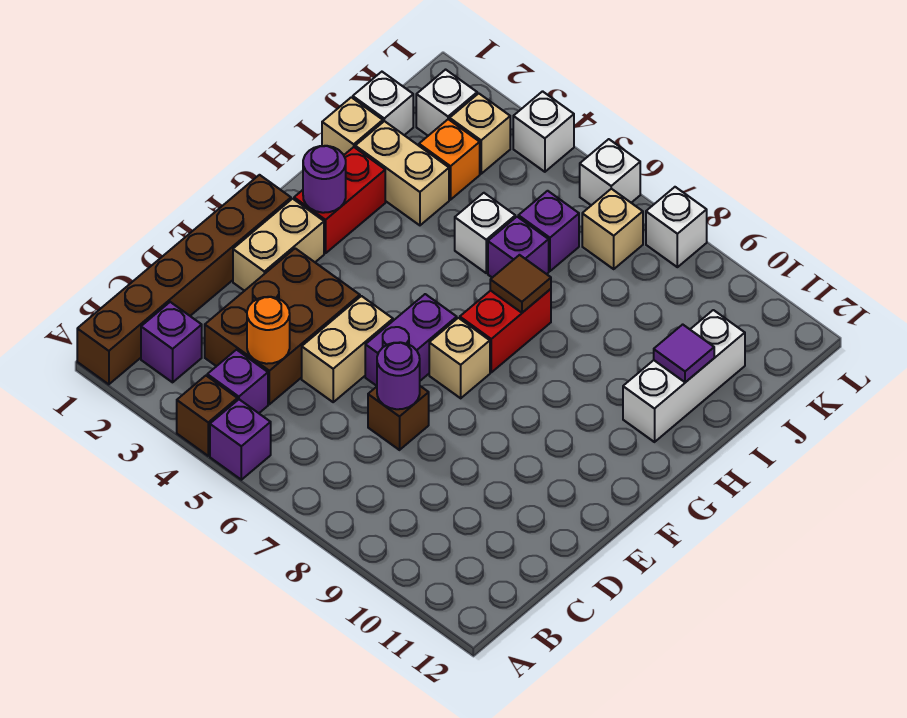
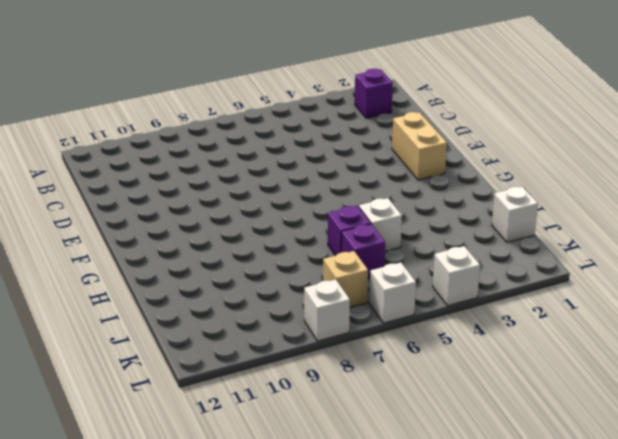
none -> brown 1x6 brick [77,175,291,384]
none -> brown 1x1 brick [177,376,237,456]
none -> purple 1x1 brick [210,399,271,480]
none -> purple 1x1 brick [207,350,268,413]

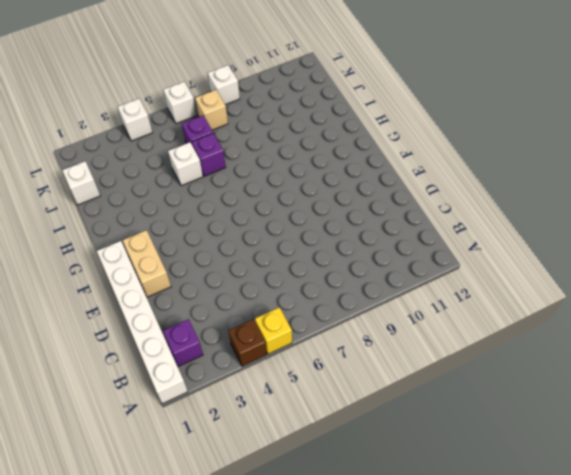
white 1x6 brick [97,241,188,404] -> brown 1x6 brick [77,175,291,384]
yellow 1x1 brick [255,307,292,354] -> purple 1x1 brick [210,399,271,480]
none -> purple 1x1 brick [207,350,268,413]
none -> brown 2x3 brick [205,248,360,404]
none -> tan 1x2 brick [302,296,393,402]
none -> brown 1x1 brick [368,386,429,450]

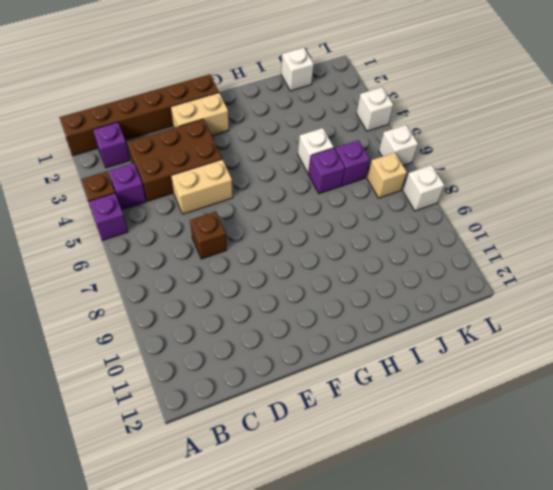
none -> purple 1x2 brick [365,294,457,386]
none -> tan 1x1 brick [429,318,490,398]
none -> red 1x2 brick [294,147,385,253]
none -> red 1x2 brick [460,289,551,372]

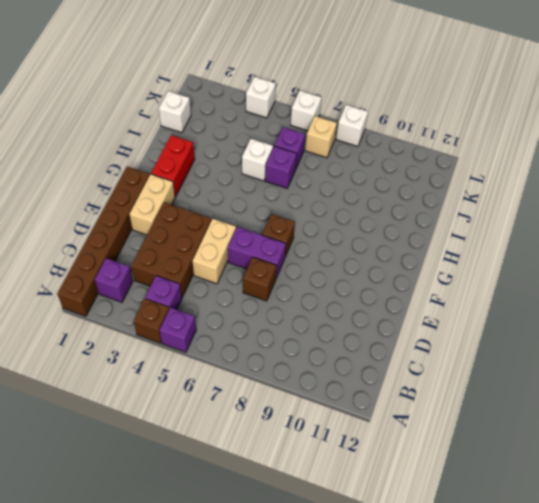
purple 1x2 brick [228,227,286,278] -> purple 1x2 brick turned to [365,294,457,386]
brown 1x1 brick [262,214,295,256] -> tan 1x1 brick [429,318,490,398]
none -> red 1x2 brick [460,289,551,372]
none -> white 1x3 brick [623,310,745,442]
none -> tan 1x1 brick [322,97,383,155]
none -> tan 1x2 brick [355,121,449,225]

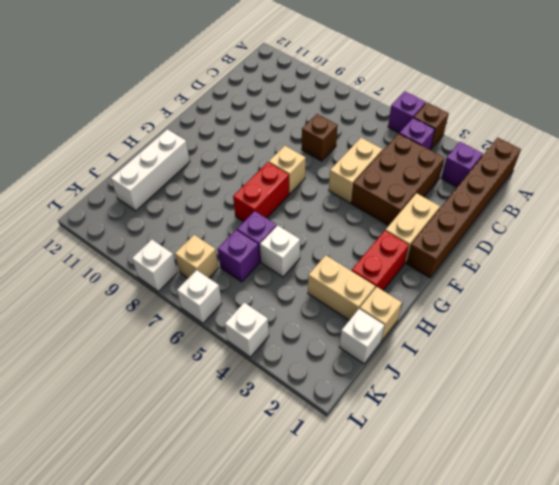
none -> purple 1x2 brick [365,294,457,386]
none -> orange 1x1 brick [419,119,480,200]
none -> white 1x1 brick [416,70,477,136]
none -> tan 1x1 brick [450,93,510,174]

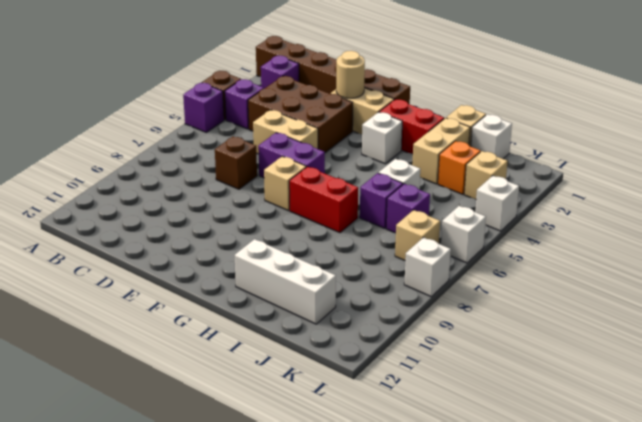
tan 1x1 round brick [336,51,365,98] -> none
white 1x1 brick [362,112,402,164] -> white 1x1 brick moved to [416,70,477,136]
none -> orange 1x1 round brick [247,297,290,364]
none -> purple 1x1 round brick [377,342,420,409]
none -> purple 1x1 round brick [303,146,346,213]
none -> brown 1x1 tile [490,255,551,313]

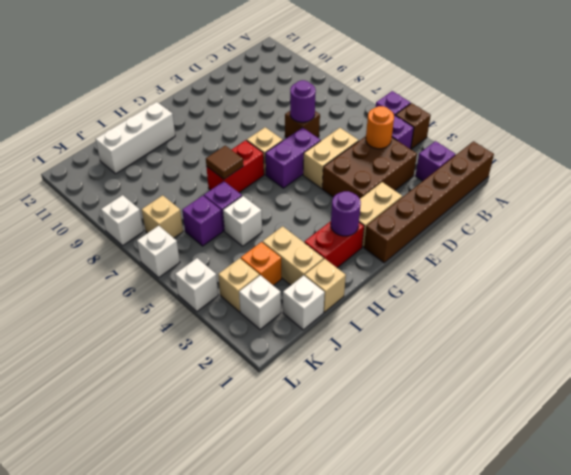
none -> purple 1x1 tile [654,324,714,382]

